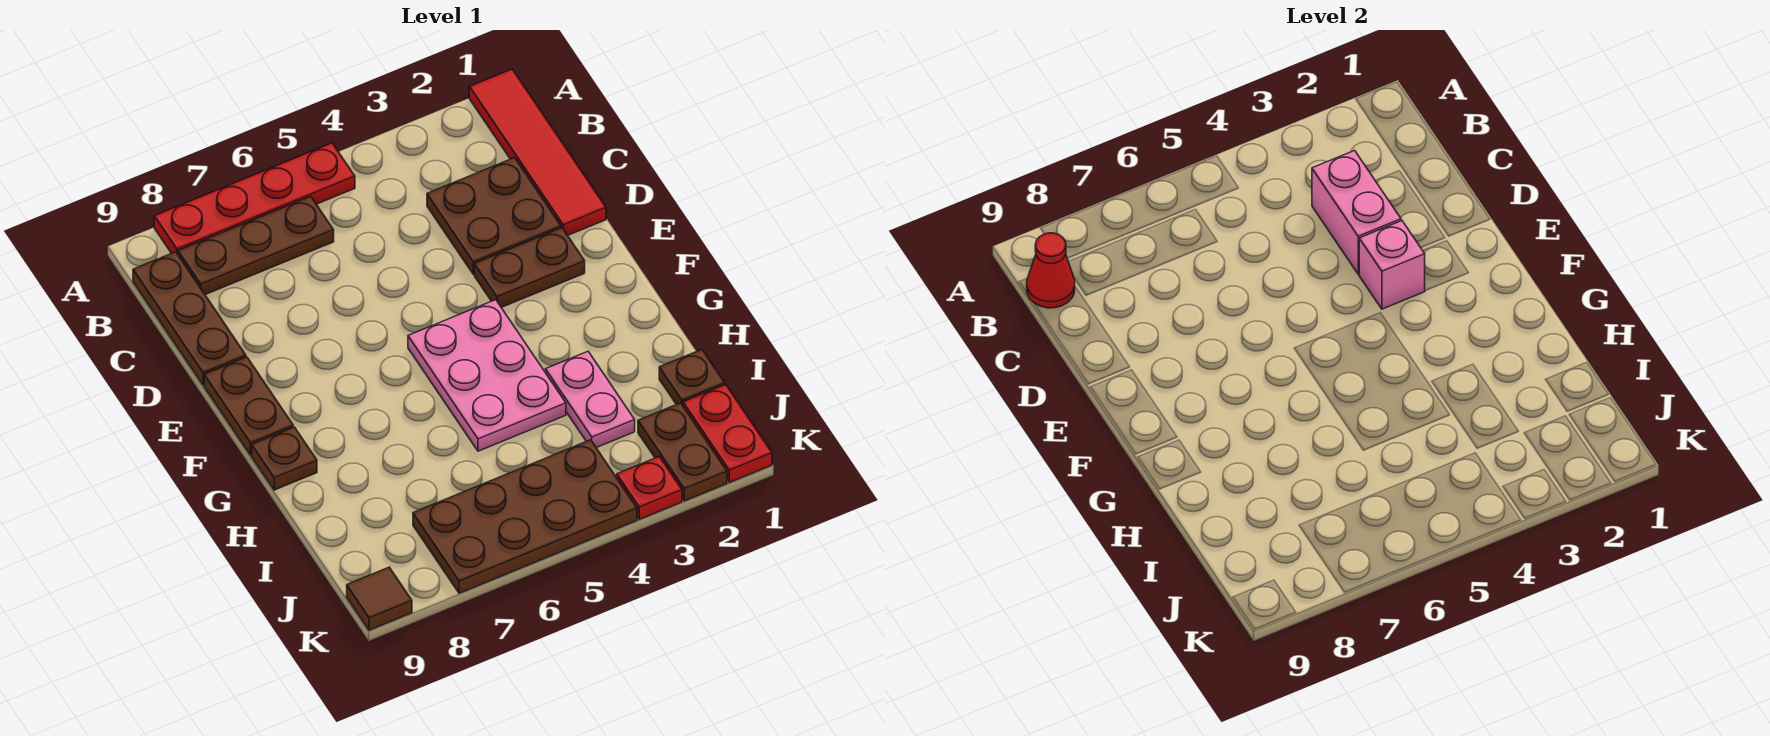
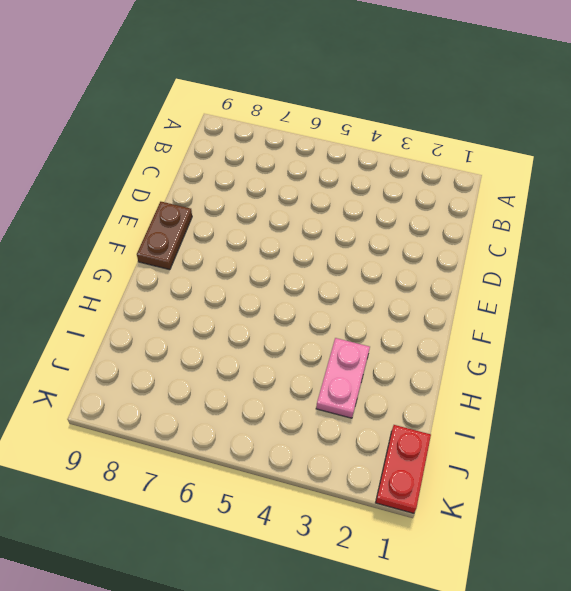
none -> red 1x4 tile [469,69,606,235]
none -> red 1x4 plate [154,143,355,254]
none -> brown 1x3 plate [178,196,334,295]

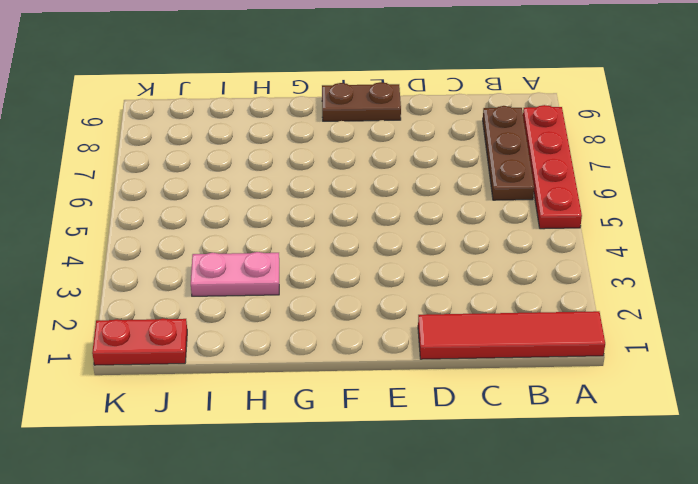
none -> brown 1x3 plate [133,252,246,385]
none -> brown 2x2 plate [427,158,561,274]
none -> brown 1x2 plate [474,228,585,307]

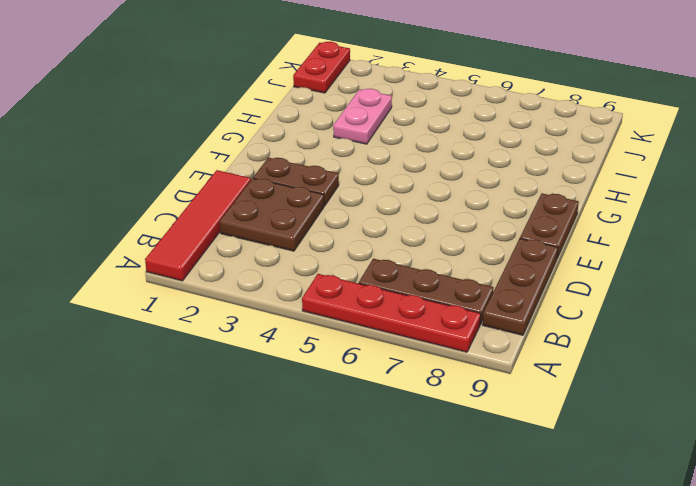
none -> pink 2x3 plate [408,300,566,451]
none -> brown 1x1 plate [252,427,317,490]
none -> brown 1x1 plate [659,350,725,405]

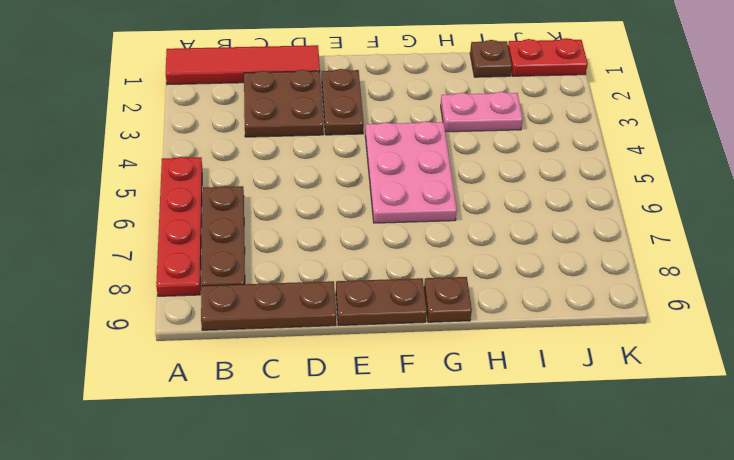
pink 2x3 plate [365,121,457,223] -> pink 2x3 plate turned to [408,300,566,451]
none -> brown 1x2 plate [638,403,727,501]
none -> brown 2x4 plate [413,440,637,593]
none -> red 1x1 plate [617,456,682,519]

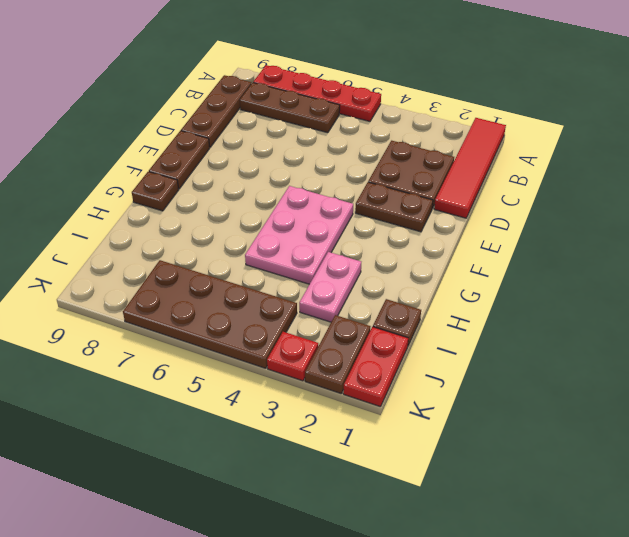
none -> brown 1x1 tile [347,567,412,630]
none -> red 1x1 cone [1027,233,1075,308]
none -> pink 1x2 brick [1312,150,1401,274]

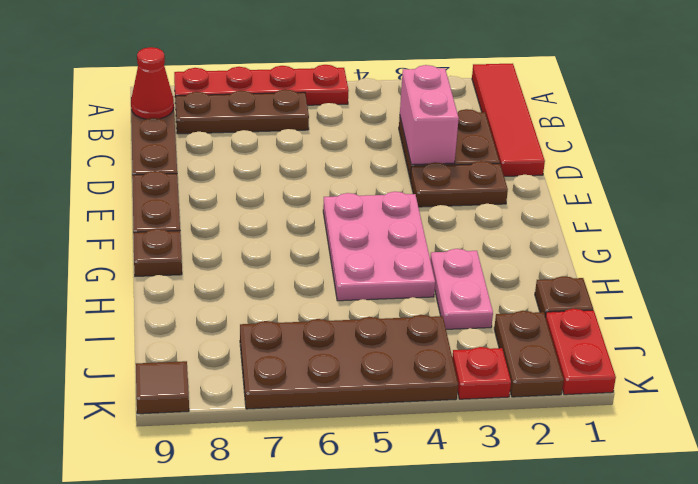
none -> pink 1x1 brick [1359,221,1425,309]

